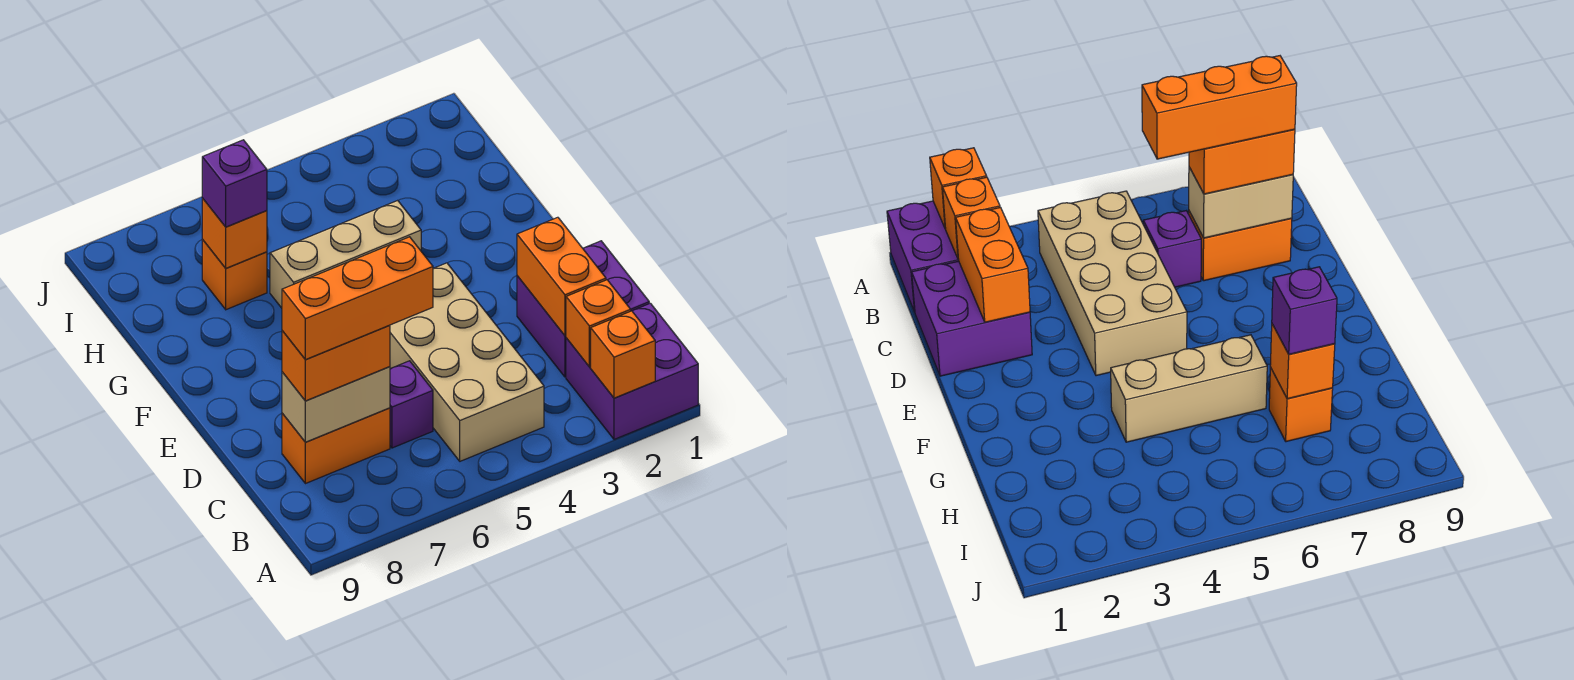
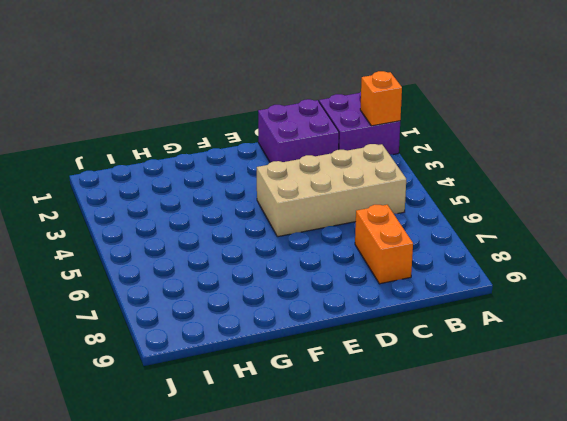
none -> purple 1x1 brick [390,361,433,448]
none -> tan 1x3 brick [270,200,421,308]
none -> orange 1x1 brick [202,239,267,310]

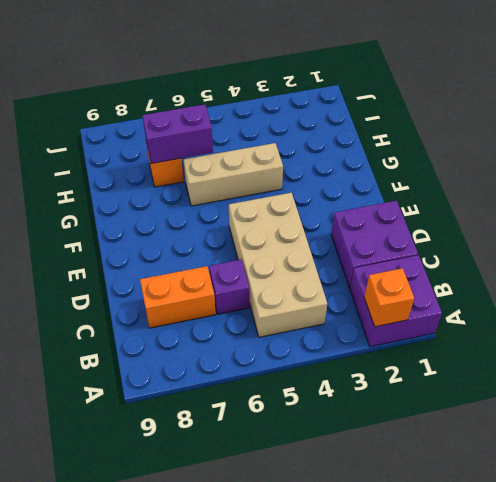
purple 1x2 brick [142,104,213,164] -> orange 1x1 brick [202,198,267,268]
none -> orange 1x1 brick [566,280,631,367]
none -> orange 1x2 brick [517,217,606,336]
none -> tan 1x2 brick [282,367,390,442]

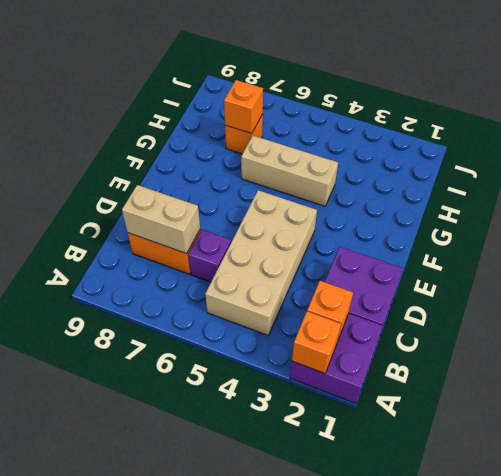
none -> orange 1x2 brick [517,217,606,336]
none -> orange 1x2 brick [282,325,390,401]
none -> purple 1x1 brick [202,140,267,227]

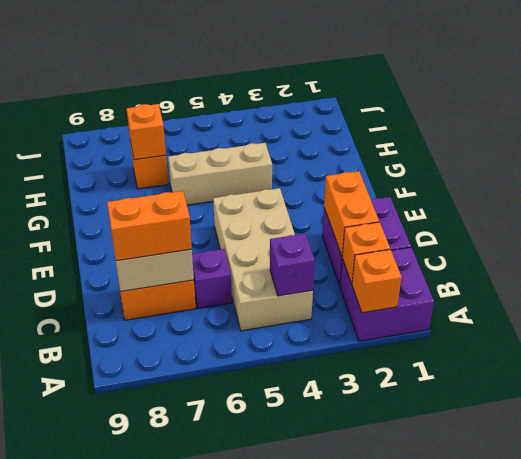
purple 1x1 brick [270,233,315,296] -> purple 1x1 brick moved to [202,140,267,227]
none -> orange 1x3 brick [282,237,433,360]

